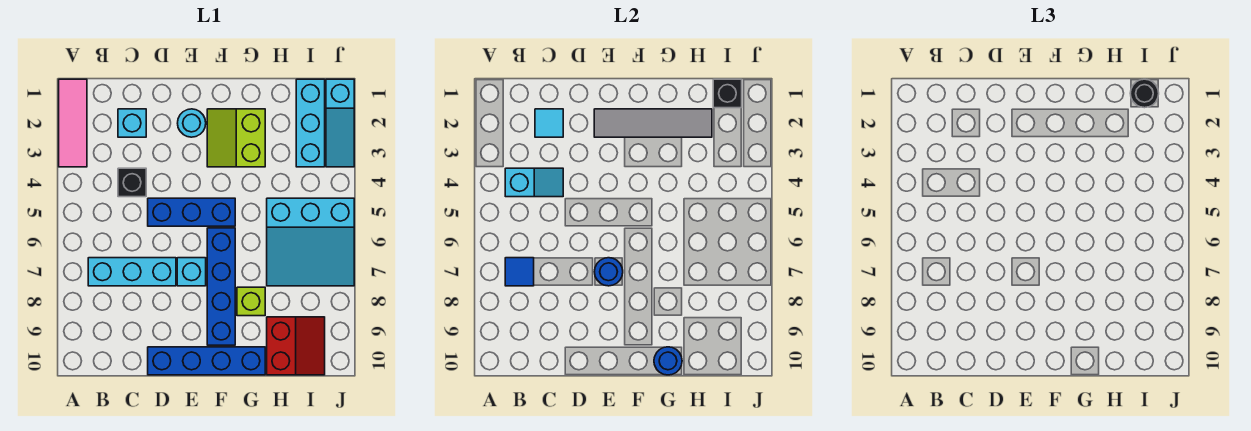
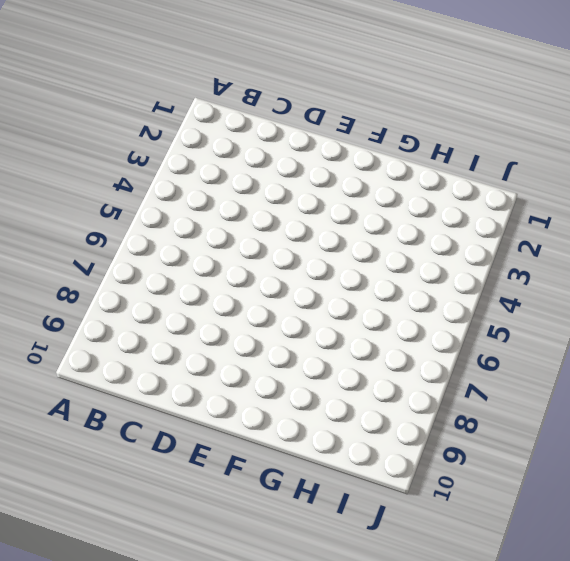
none -> pink 1x3 tile [59,79,87,167]
none -> cyan 1x3 brick [88,258,176,286]
none -> cyan 1x1 brick [118,109,146,137]

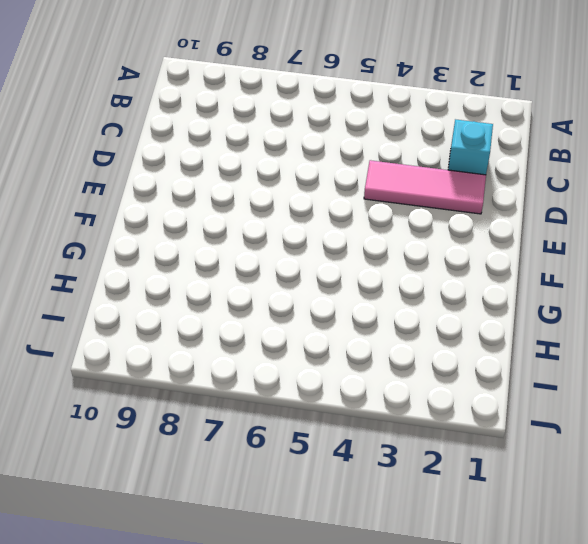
pink 1x3 tile [364,160,486,214] -> pink 1x3 tile moved to [59,79,87,167]
none -> cyan 1x3 brick [88,258,176,286]
none -> black 1x1 brick [118,168,146,197]
none -> blue 1x3 brick [148,198,235,226]

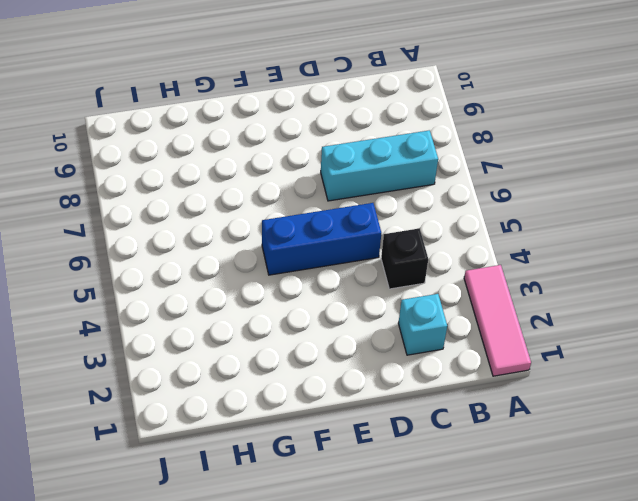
none -> blue 1x4 brick [148,347,265,375]
none -> cyan 1x1 round brick [178,109,206,137]
none -> cyan 1x1 brick [177,258,206,286]

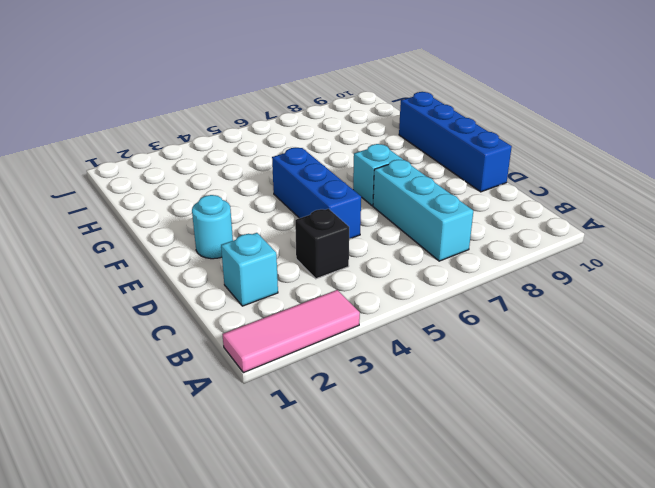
none -> lime 2x2 slope [207,109,265,167]
none -> blue 1x4 brick [207,228,235,345]
none -> lime 1x1 brick [237,287,265,316]

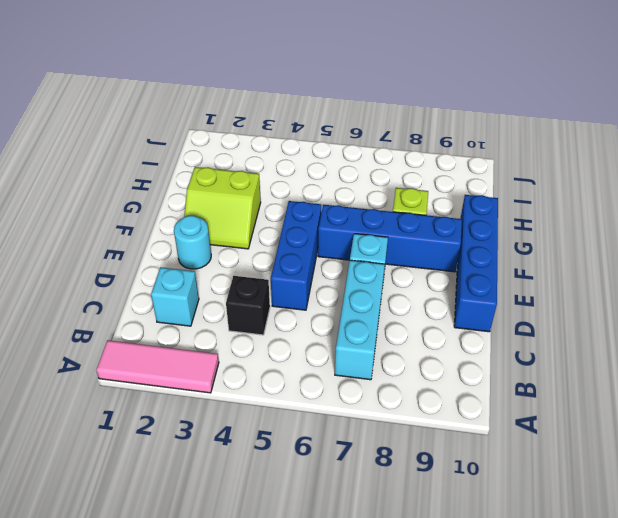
none -> cyan 3x3 slope [267,198,354,286]
none -> red 2x2 slope [267,317,325,375]
none -> cyan 1x3 brick [296,79,325,167]

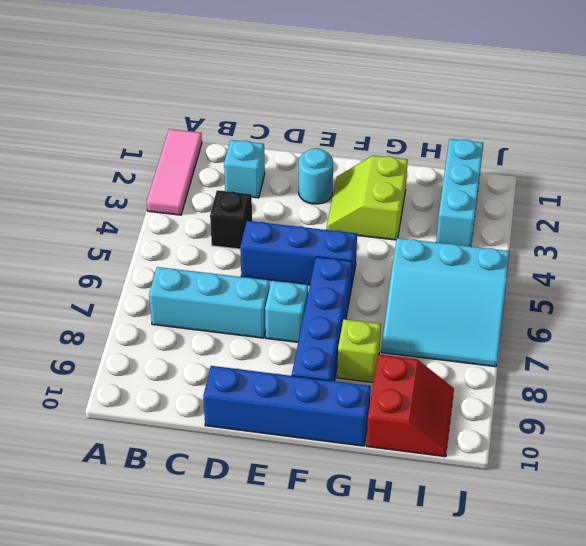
none -> cyan 1x3 slope [326,79,354,167]
none -> cyan 1x2 slope [505,168,563,197]
none -> blue 1x1 tile [505,258,534,286]

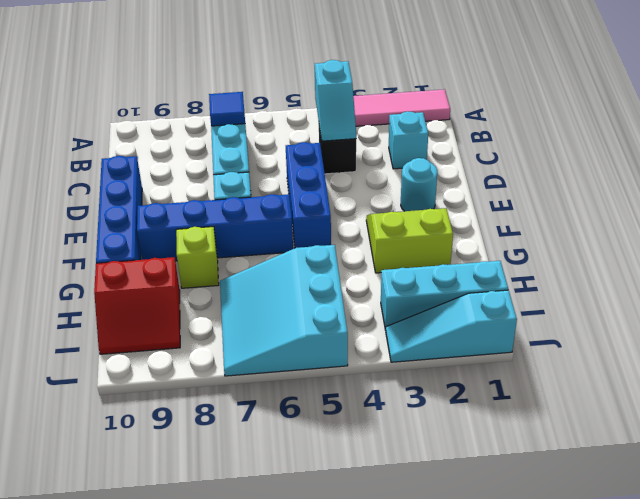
none -> cyan 1x1 tile [535,109,563,137]
none -> grey 1x4 tile [594,109,712,137]
none -> blue 1x1 round brick [595,258,623,286]

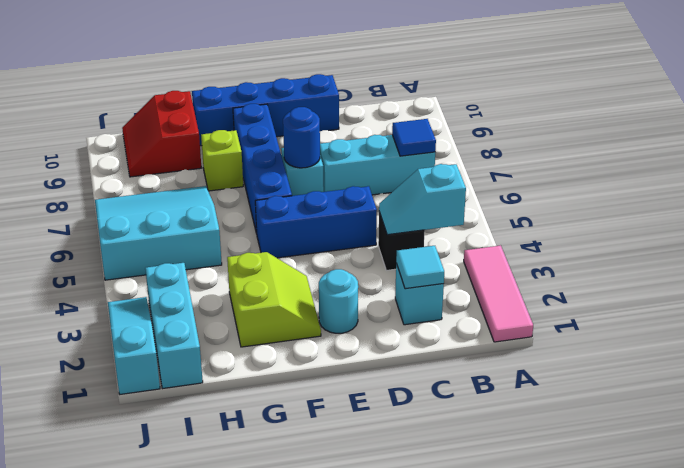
none -> grey 1x4 tile [594,109,712,137]
none -> blue 1x1 round brick [654,347,682,375]
none -> black 1x1 brick [713,79,742,108]

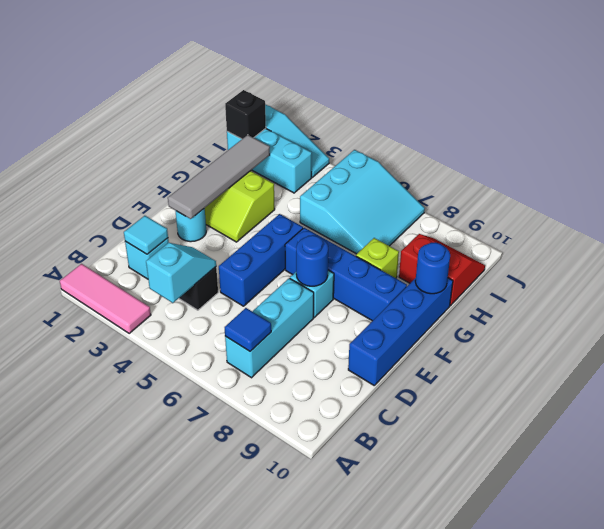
none -> black 1x1 round brick [1130,79,1159,108]

